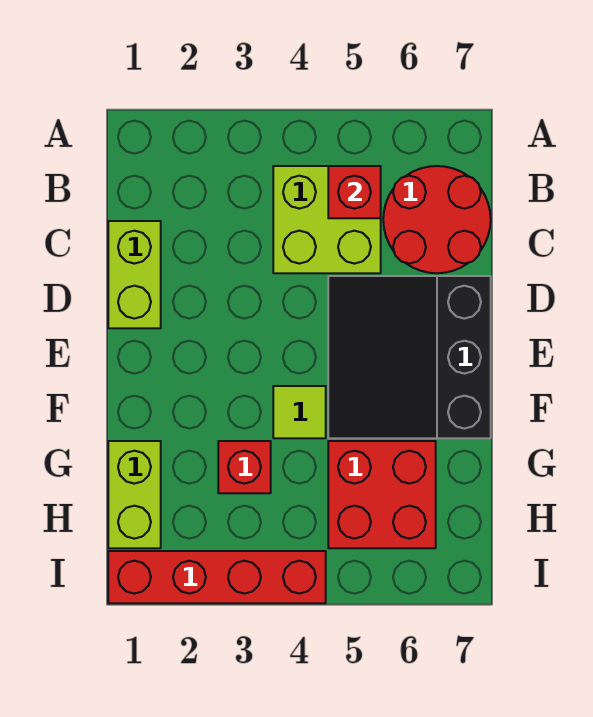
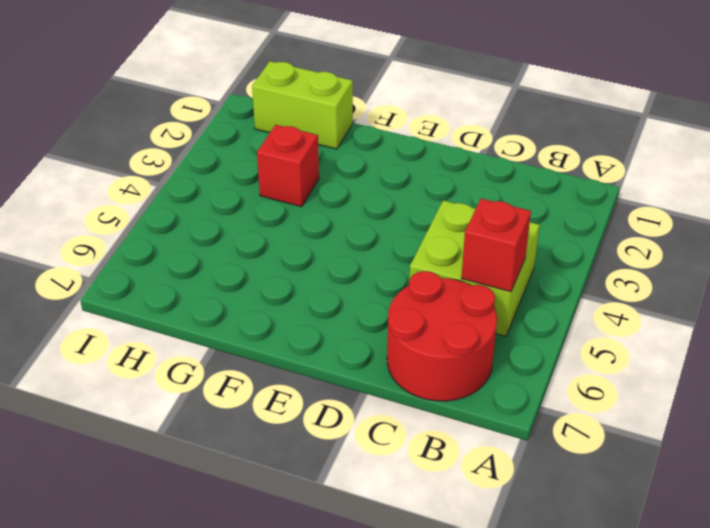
none -> lime 1x2 brick [108,221,161,328]
none -> black 3x3 slope [328,276,491,438]

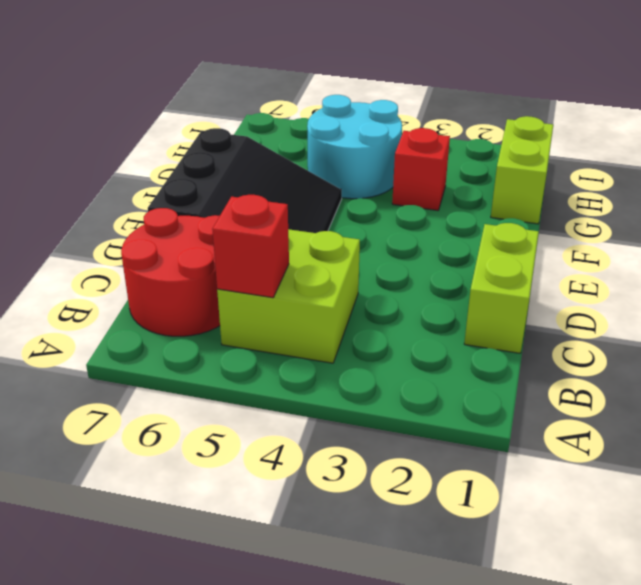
cyan 2x2 round brick [307,95,402,199] -> red 2x2 brick [328,441,436,548]
none -> lime 1x1 tile [273,386,326,438]
none -> red 1x4 brick [108,551,326,603]

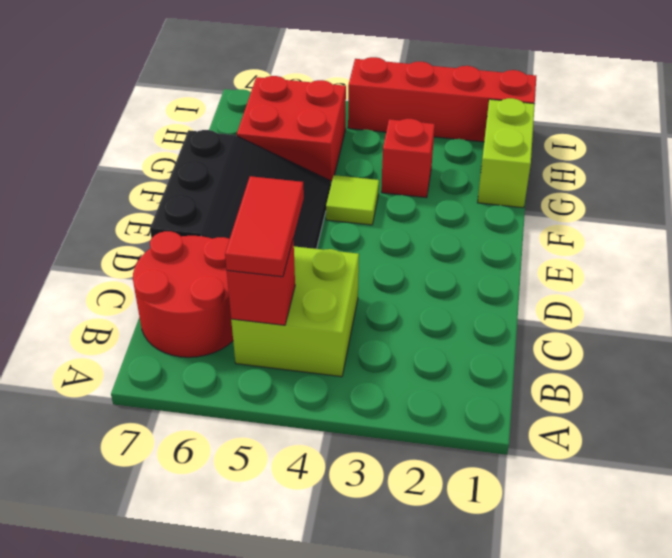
red 1x2 tile [225,176,304,277] -> none
none -> lime 1x2 brick [108,221,161,328]

